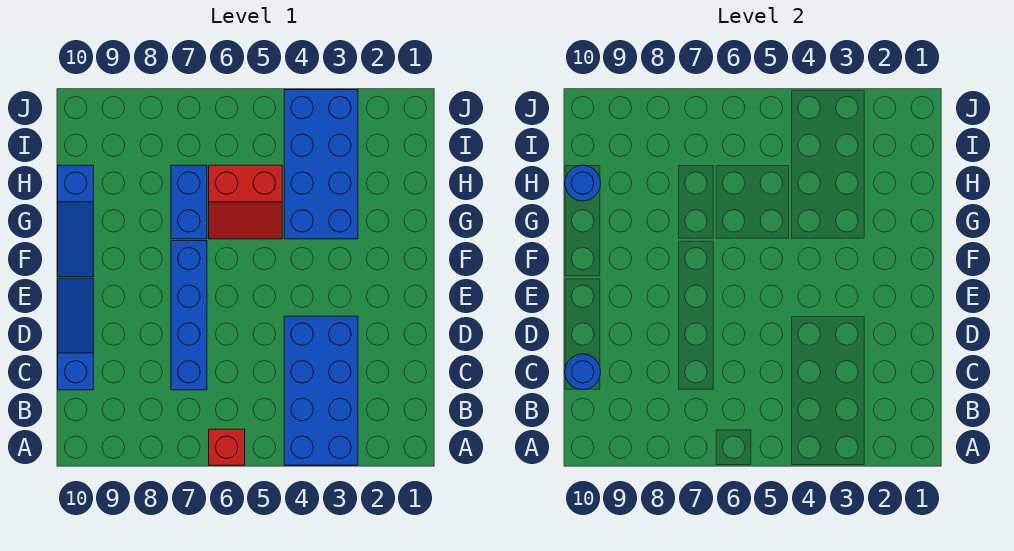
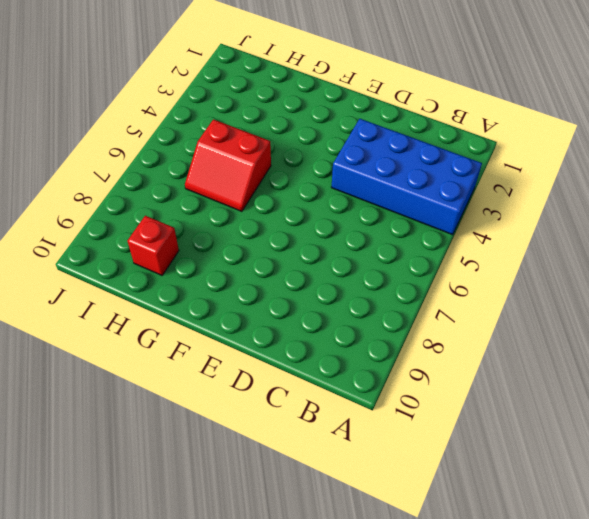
red 2x2 slope [185,120,271,211] -> red 2x2 slope turned to [209,165,282,239]
red 1x1 brick [127,216,179,275] -> red 1x1 brick moved to [209,429,245,465]
none -> blue 1x4 brick [171,241,207,390]
none -> blue 1x3 slope [58,278,94,390]

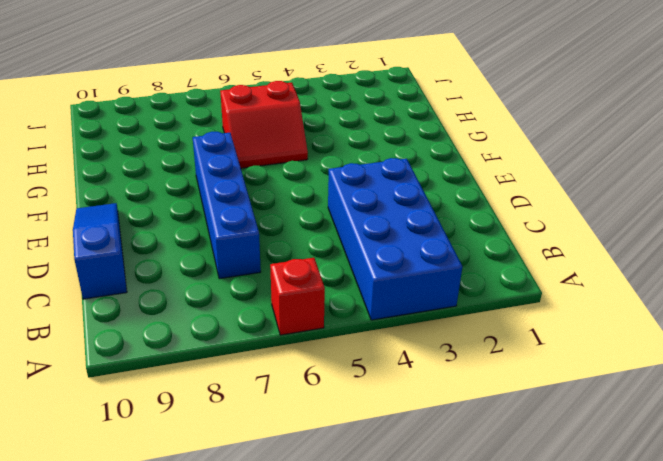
none -> blue 1x3 slope [58,165,94,277]
none -> blue 2x4 brick [284,90,358,239]

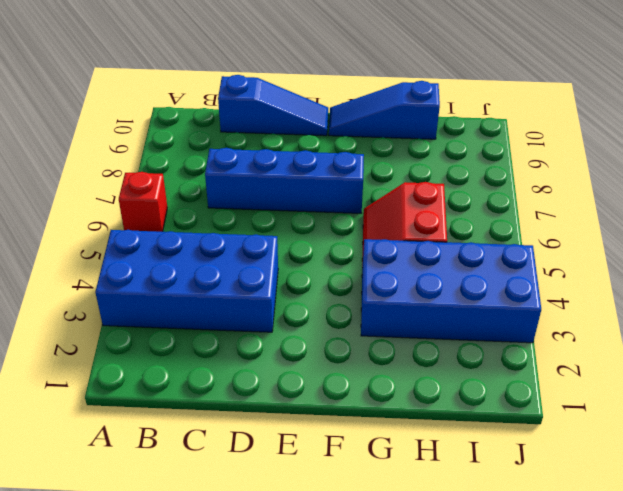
none -> blue 1x2 brick [171,165,207,239]
none -> blue 1x1 round brick [565,354,601,390]

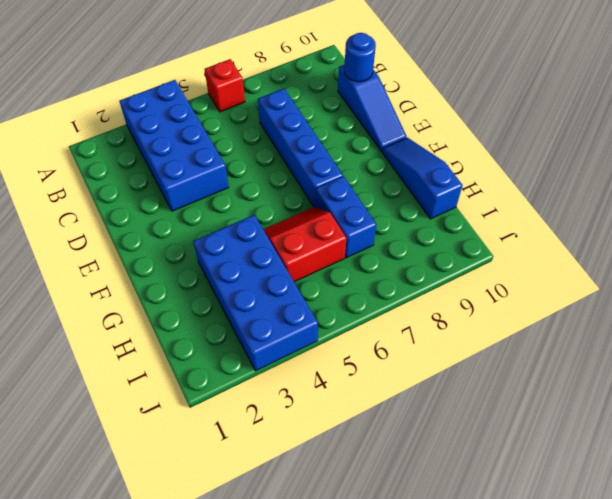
none -> blue 1x1 round brick [565,165,601,201]

